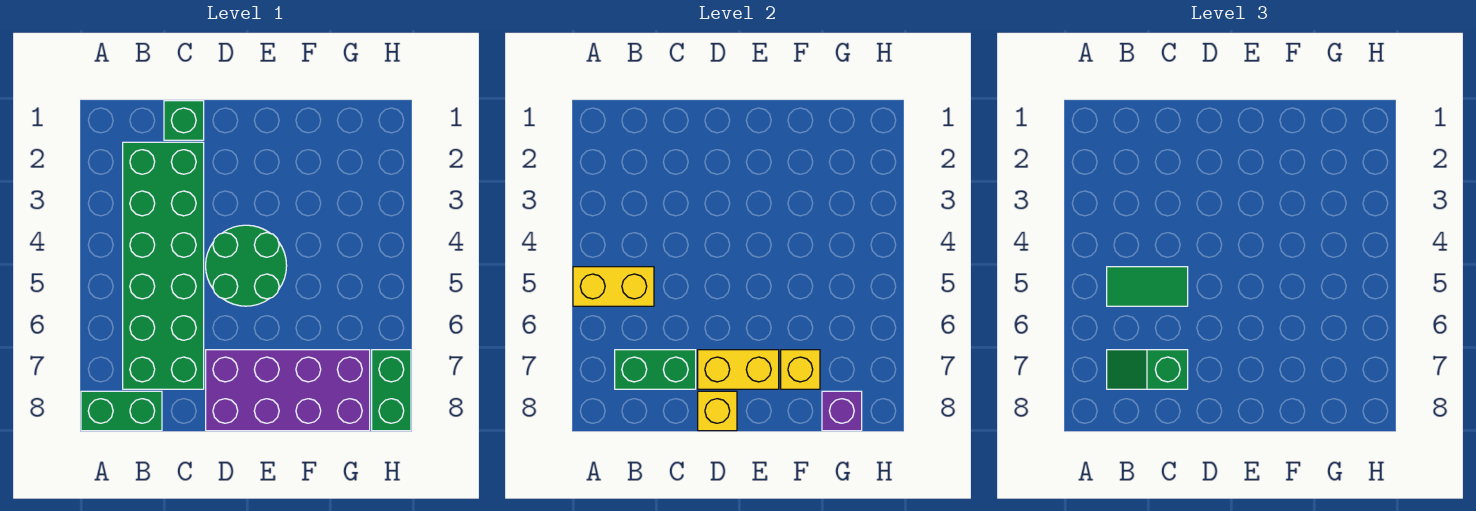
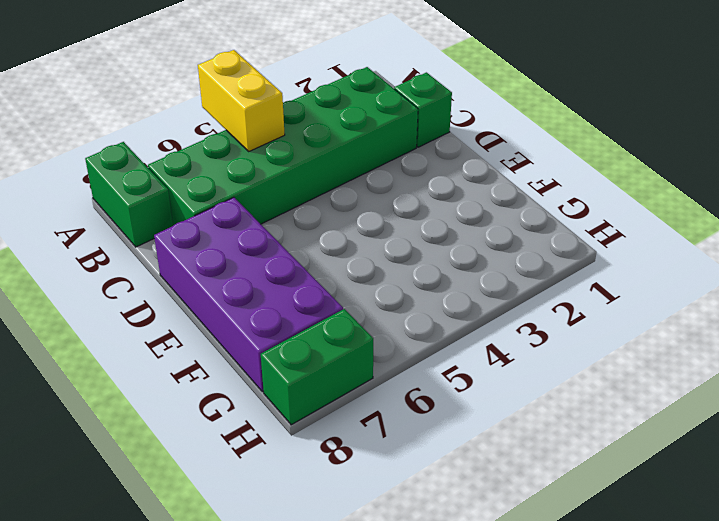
none -> green 2x2 round brick [206,225,287,306]
none -> green 1x2 brick [615,350,696,389]
none -> yellow 1x2 brick [698,350,779,389]

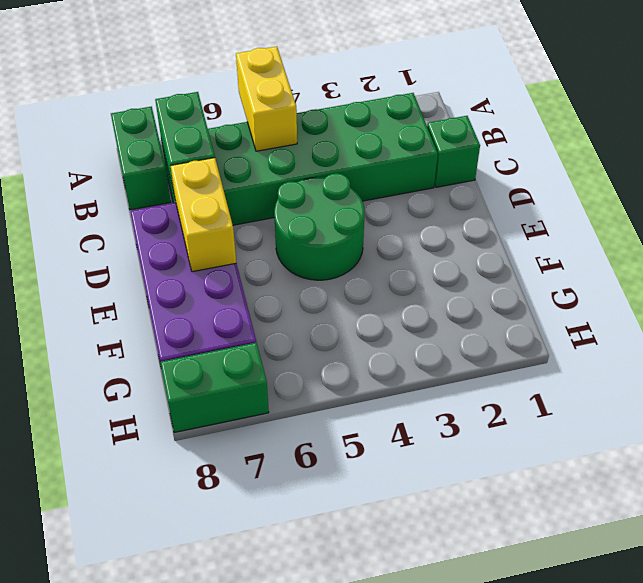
none -> yellow 1x1 brick [698,391,737,431]
none -> yellow 1x1 brick [781,350,820,389]
none -> purple 1x1 brick [822,391,862,431]

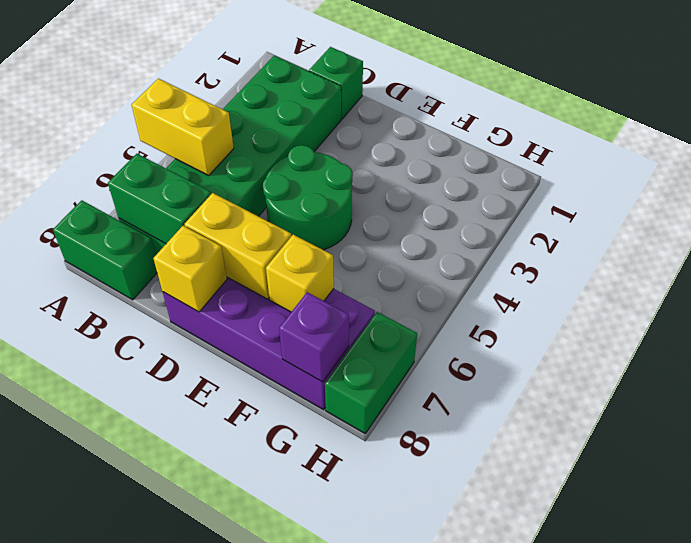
none -> green 1x2 tile [1107,267,1188,306]
none -> green 1x2 slope [1107,350,1188,389]

